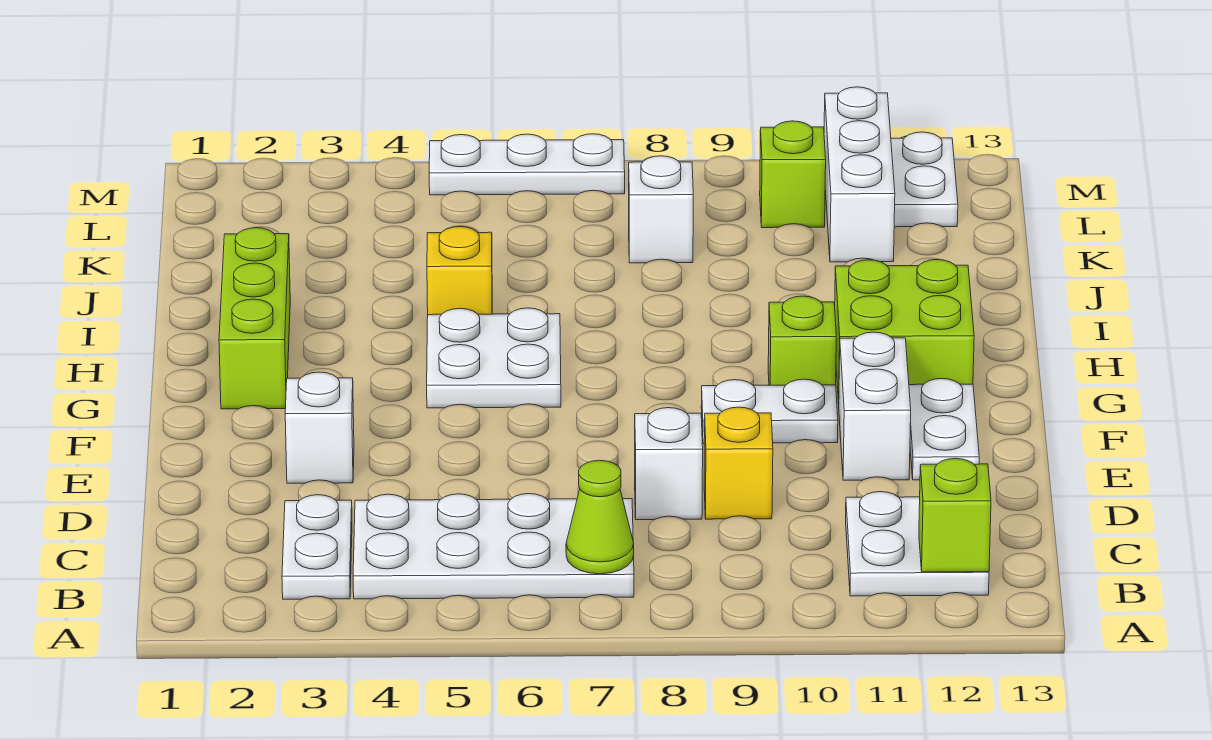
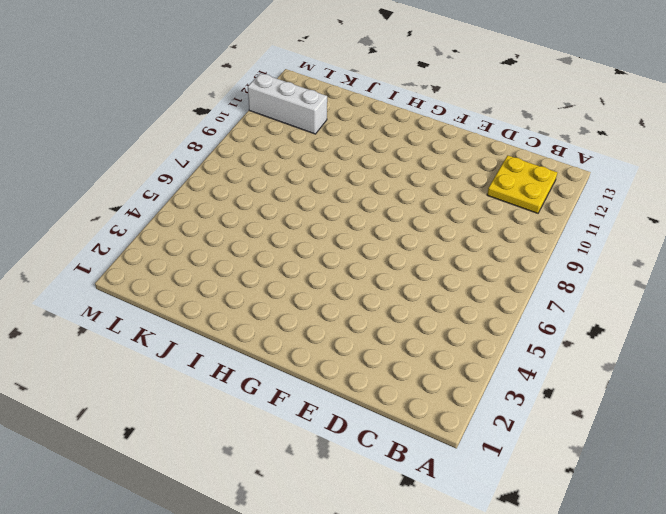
yellow 2x2 plate [487,155,557,213] -> white 2x2 plate [846,492,989,596]
none -> white 1x2 plate [282,495,352,599]
none -> white 2x4 plate [353,494,634,599]
none -> white 1x1 brick [635,408,703,520]

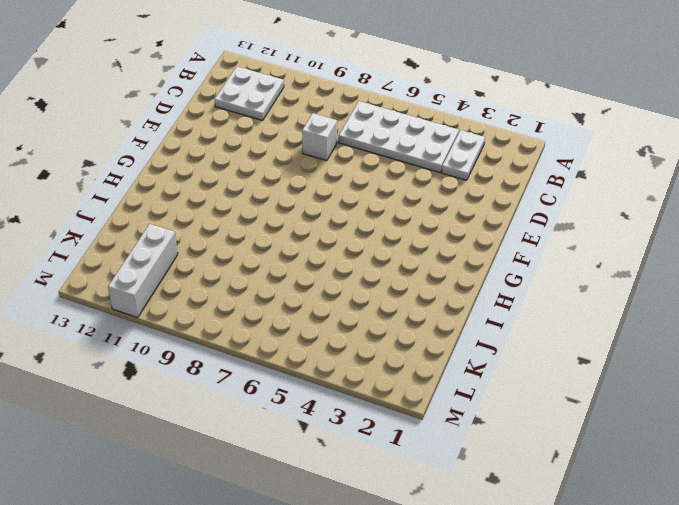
none -> yellow 1x1 brick [704,407,773,519]
none -> white 1x1 brick [285,372,354,483]
none -> white 1x2 brick [839,332,911,480]

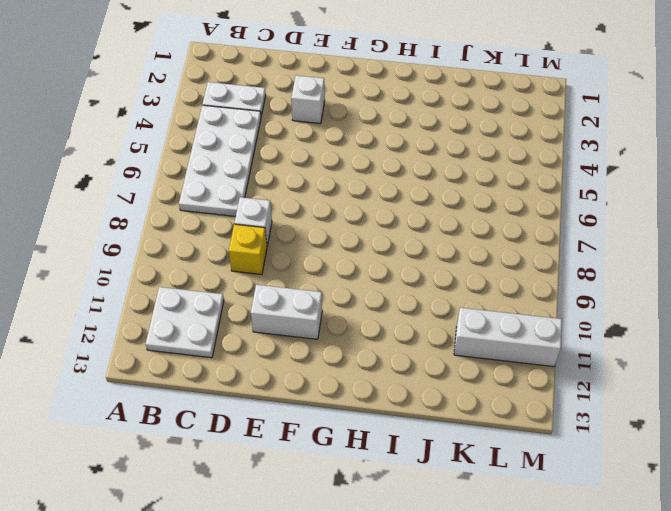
none -> white 1x2 plate [909,379,979,480]
none -> white 1x2 plate [701,379,838,444]
none -> lime 1x3 brick [219,228,290,409]

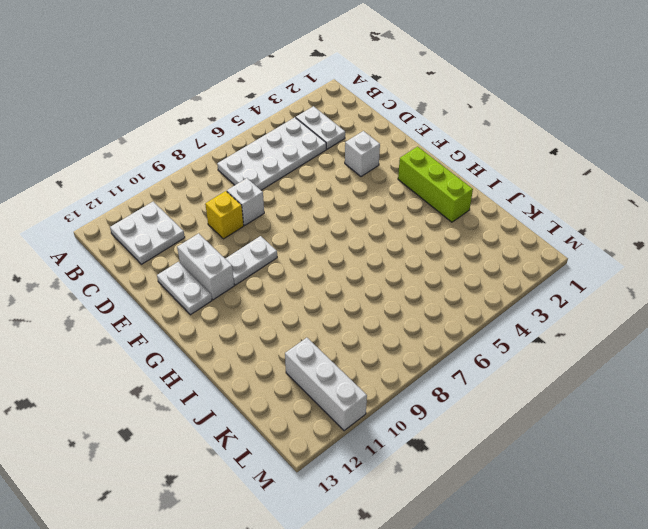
none -> white 2x2 plate [427,308,561,408]
none -> lime 1x1 brick [768,296,836,385]
none -> lime 2x2 brick [835,260,974,404]

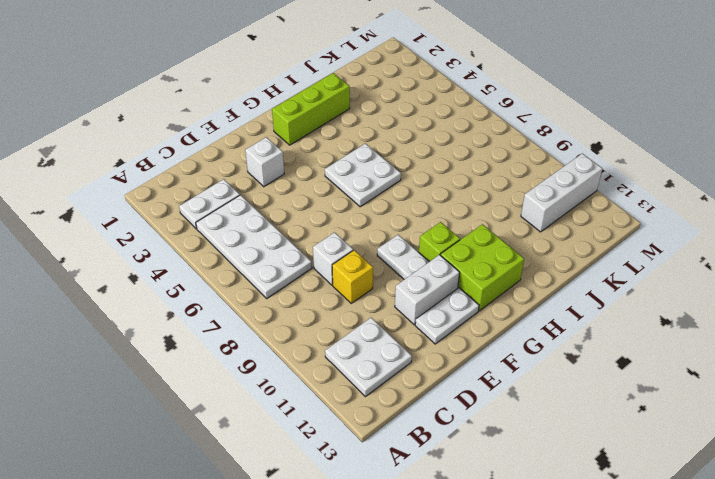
none -> yellow 1x1 brick [427,227,492,315]
none -> white 1x1 brick [629,156,693,263]
none -> lime 1x1 brick [760,121,826,228]

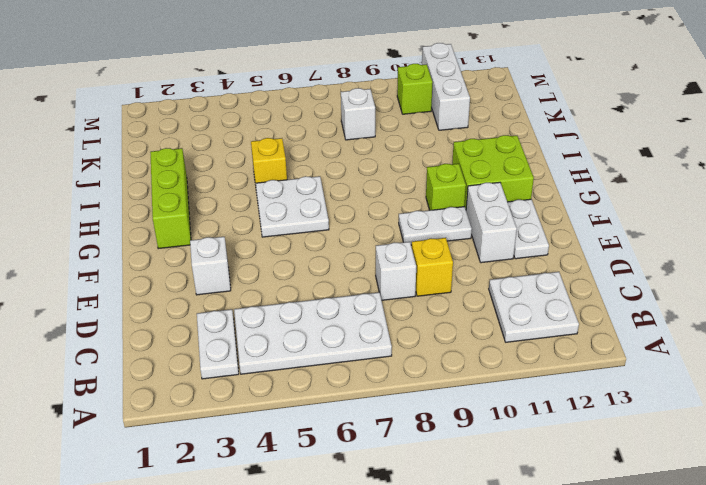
none -> white 1x2 plate [891,132,958,227]
none -> white 1x3 plate [429,134,625,195]
none -> lime 1x1 cone [566,460,634,574]

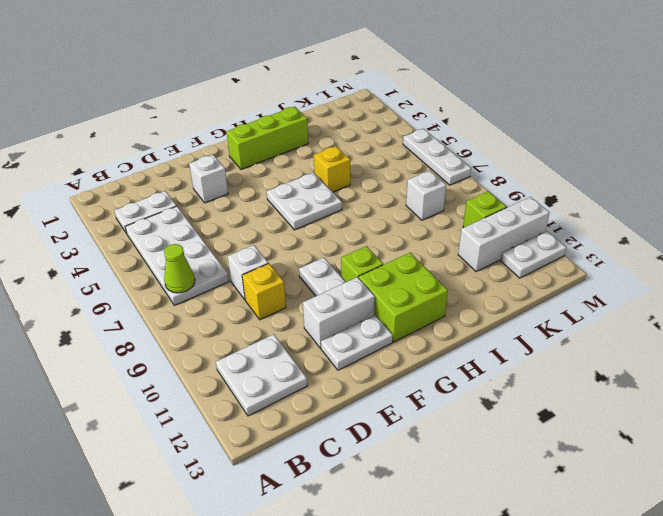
none -> lime 1x1 brick [919,458,991,572]

